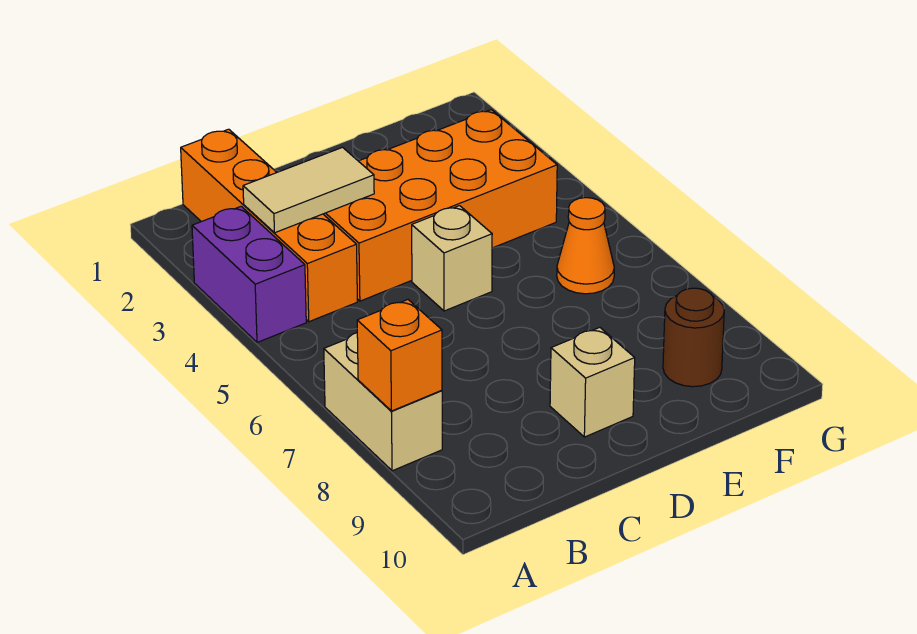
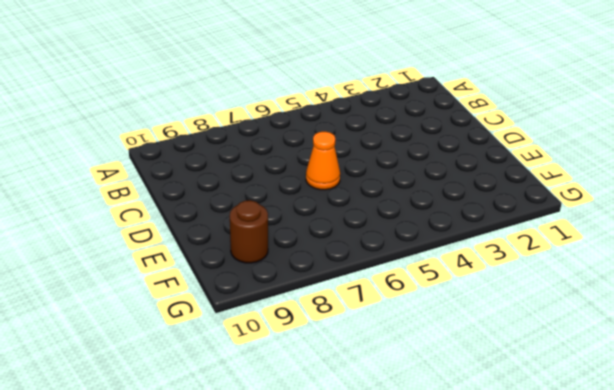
orange 1x1 cone [306,132,340,190] -> orange 1x1 cone moved to [557,198,614,294]
none -> purple 1x2 brick [192,206,306,342]
none -> tan 1x2 brick [324,333,442,471]

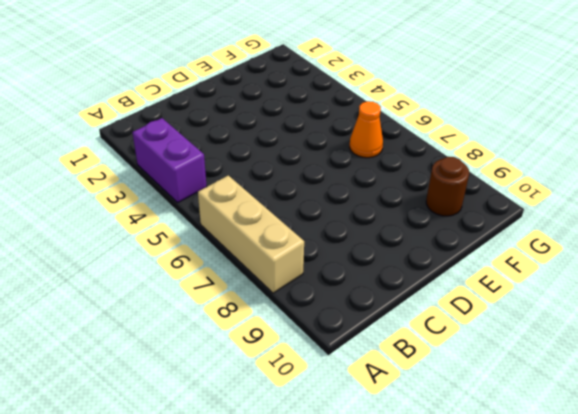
tan 1x3 brick [198,175,304,293] -> tan 1x2 brick [324,333,442,471]
none -> orange 1x4 brick [181,129,357,322]
none -> orange 2x4 brick [324,110,557,301]

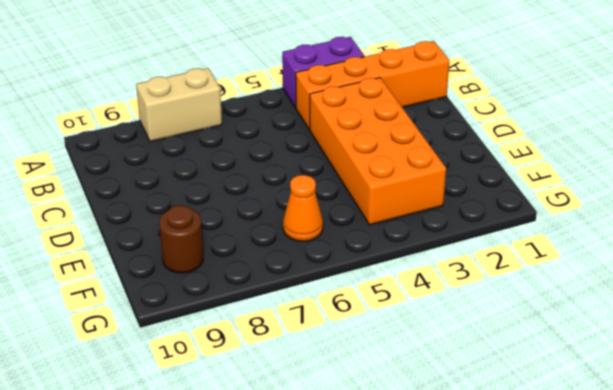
none -> tan 1x1 brick [412,206,492,311]
none -> tan 1x1 brick [550,327,635,437]

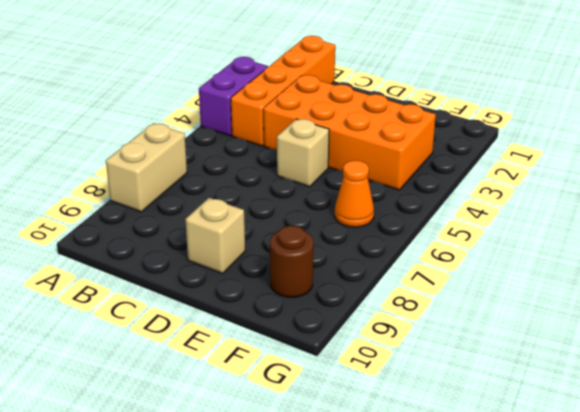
none -> orange 1x1 brick [357,300,442,411]
none -> tan 1x2 tile [243,147,374,233]

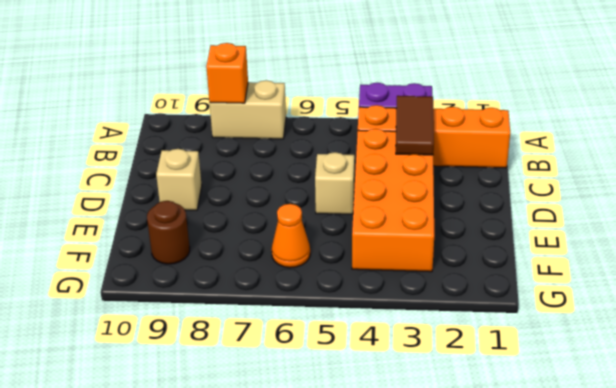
brown 1x2 tile [396,96,434,155] -> tan 1x2 tile [243,147,374,233]

